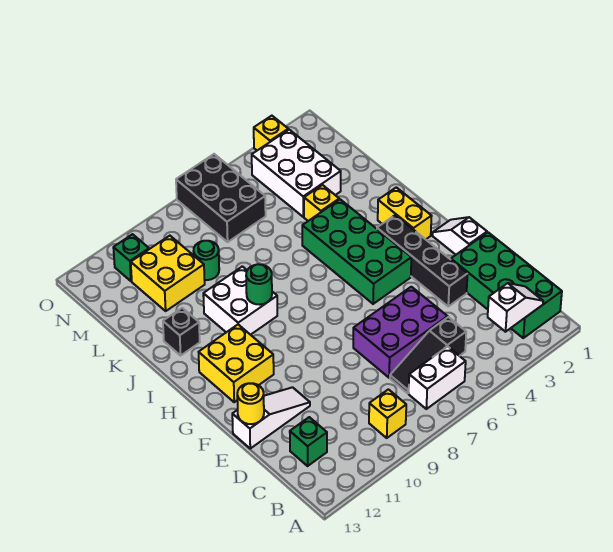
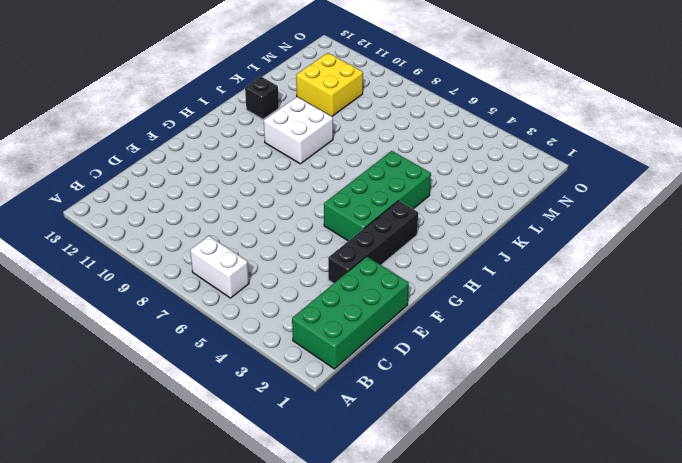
none -> yellow 1x1 brick [369,389,406,438]
none -> black 1x3 slope [390,317,466,393]
none -> green 1x1 brick [290,417,327,466]

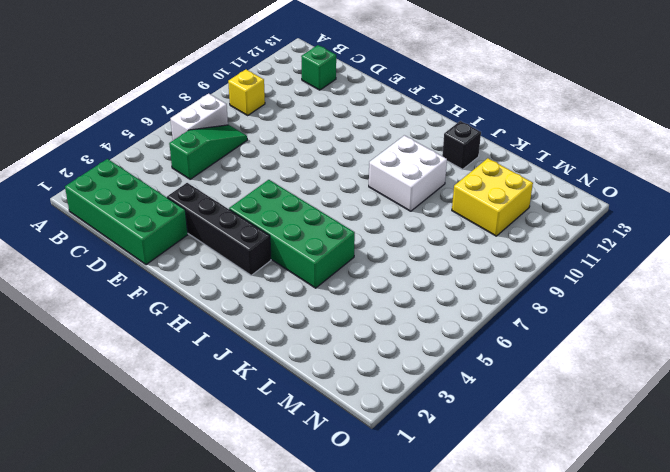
green 1x3 slope [169,125,247,179] -> black 1x3 slope [390,317,466,393]
none -> purple 2x3 brick [353,287,448,378]
none -> white 1x3 slope [232,387,310,448]
none -> white 1x2 slope [433,217,487,255]

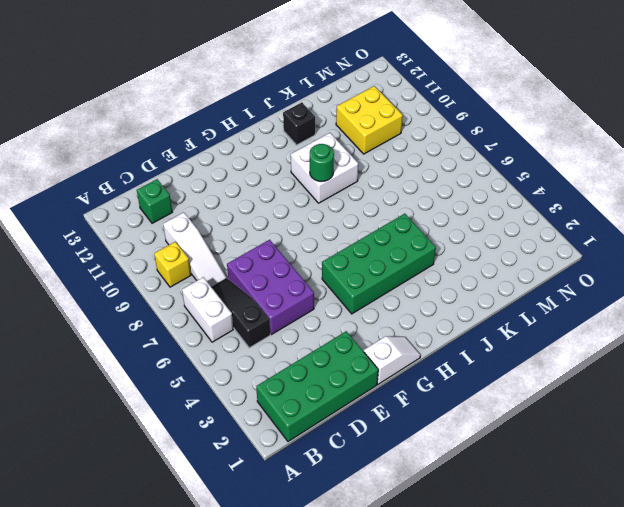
white 1x3 slope [163,212,227,287] -> white 1x3 slope moved to [232,387,310,448]
none -> black 1x4 brick [377,215,468,306]
none -> yellow 2x2 brick [199,325,274,402]
none -> yellow 1x2 brick [378,187,432,239]

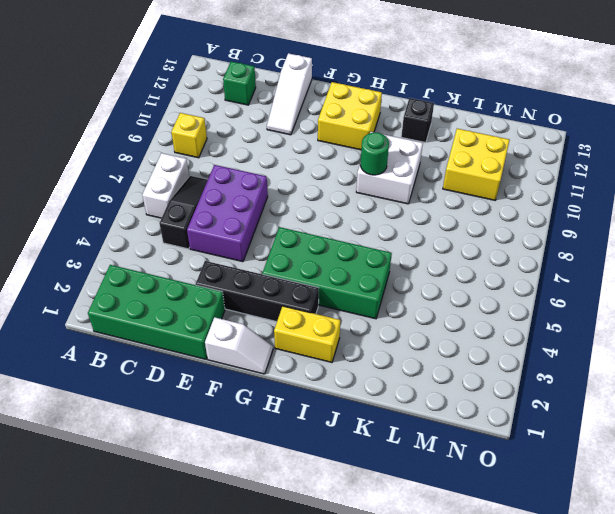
none -> yellow 1x1 brick [304,185,339,221]
none -> white 2x3 brick [252,130,341,217]
none -> green 1x1 round brick [194,241,219,280]

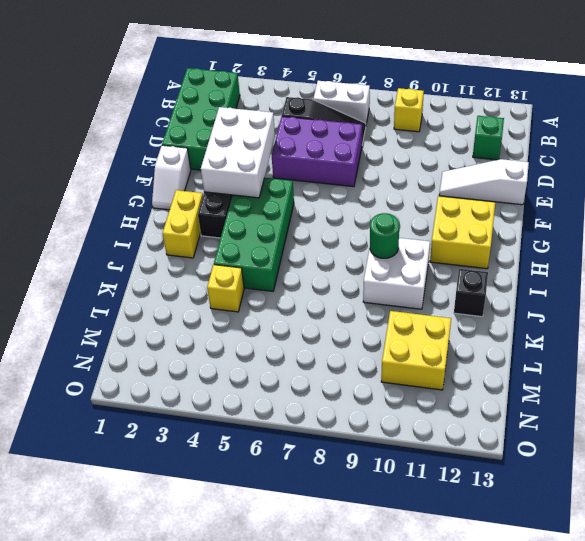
white 2x3 brick [201,107,275,198] -> white 2x3 brick moved to [252,130,341,217]
none -> green 1x1 round brick [194,241,219,280]
none -> black 2x3 brick [176,154,266,242]
none -> green 1x1 brick [113,234,149,281]

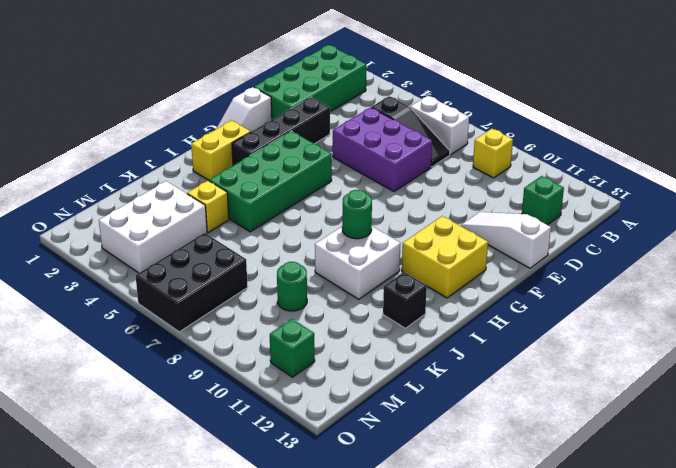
none -> yellow 2x2 brick [131,236,205,311]
none -> yellow 1x1 brick [254,116,288,150]
none -> white 1x2 slope [488,283,543,332]

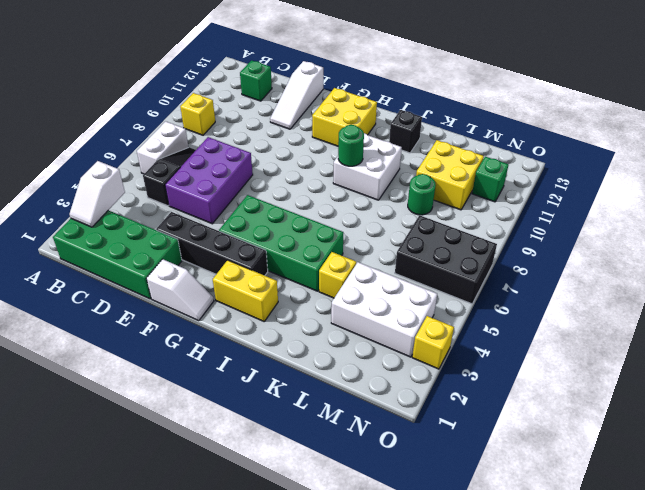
none -> yellow 1x1 round brick [237,383,264,424]

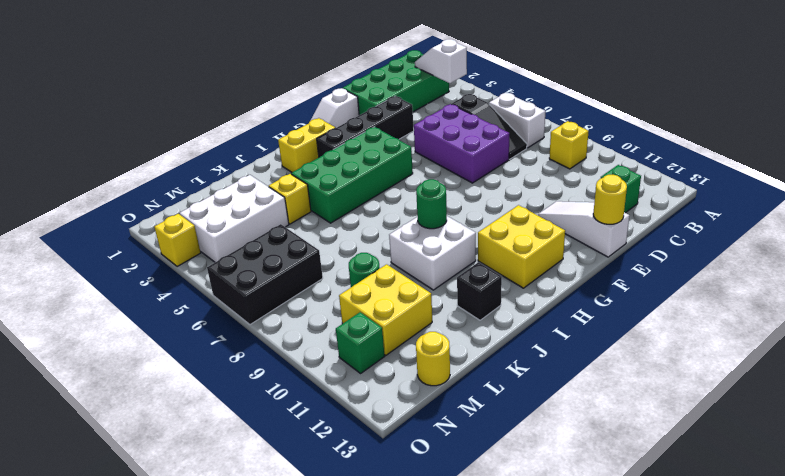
yellow 1x1 round brick [416,332,450,386] -> none

